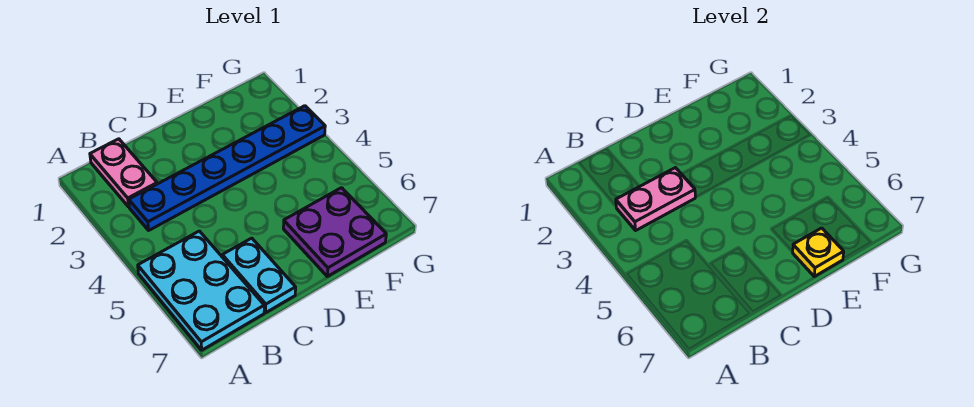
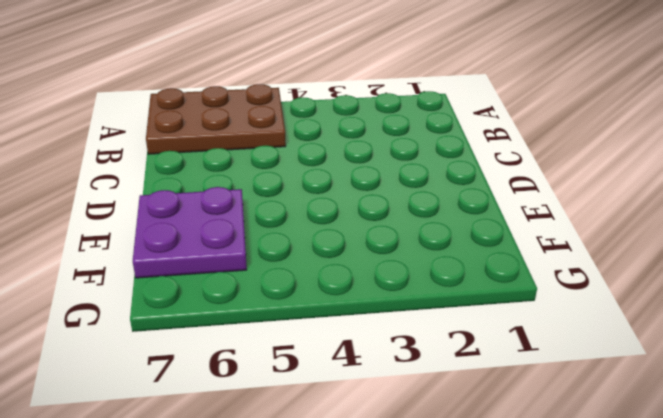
brown 2x3 plate [146,84,286,154] -> cyan 2x3 plate [138,231,264,350]
none -> pink 1x2 plate [90,139,157,207]
none -> blue 1x6 plate [129,106,325,230]

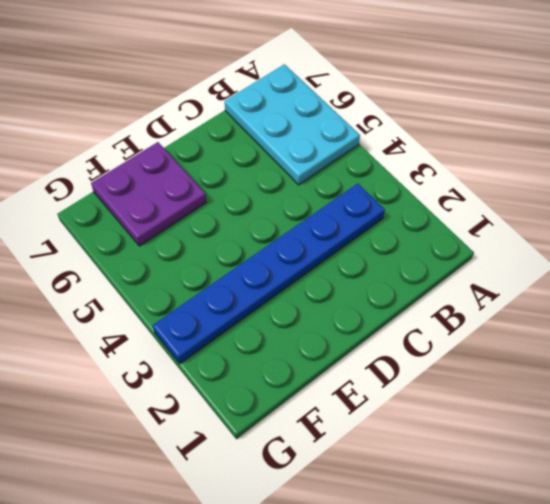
none -> pink 1x2 plate [90,139,157,207]
none -> cyan 1x2 plate [222,238,296,312]

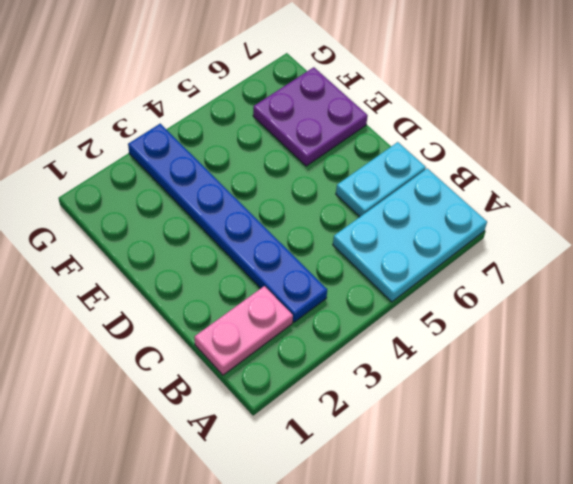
none -> pink 1x2 plate [616,168,695,230]
none -> yellow 1x1 plate [793,228,844,276]

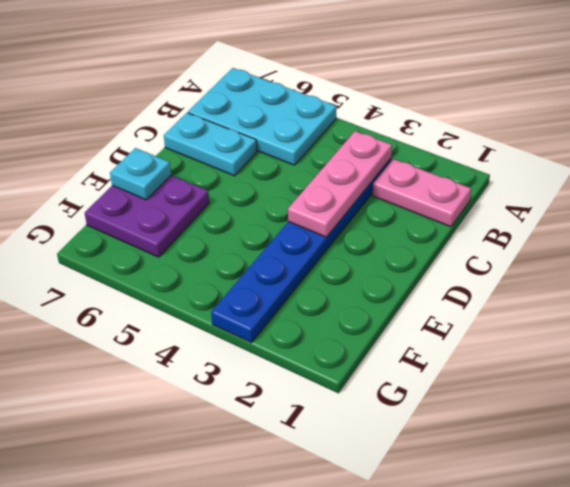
pink 1x3 plate [288,131,392,237] -> pink 1x2 plate [616,168,695,230]
cyan 1x1 plate [110,148,171,200] -> yellow 1x1 plate [793,228,844,276]

